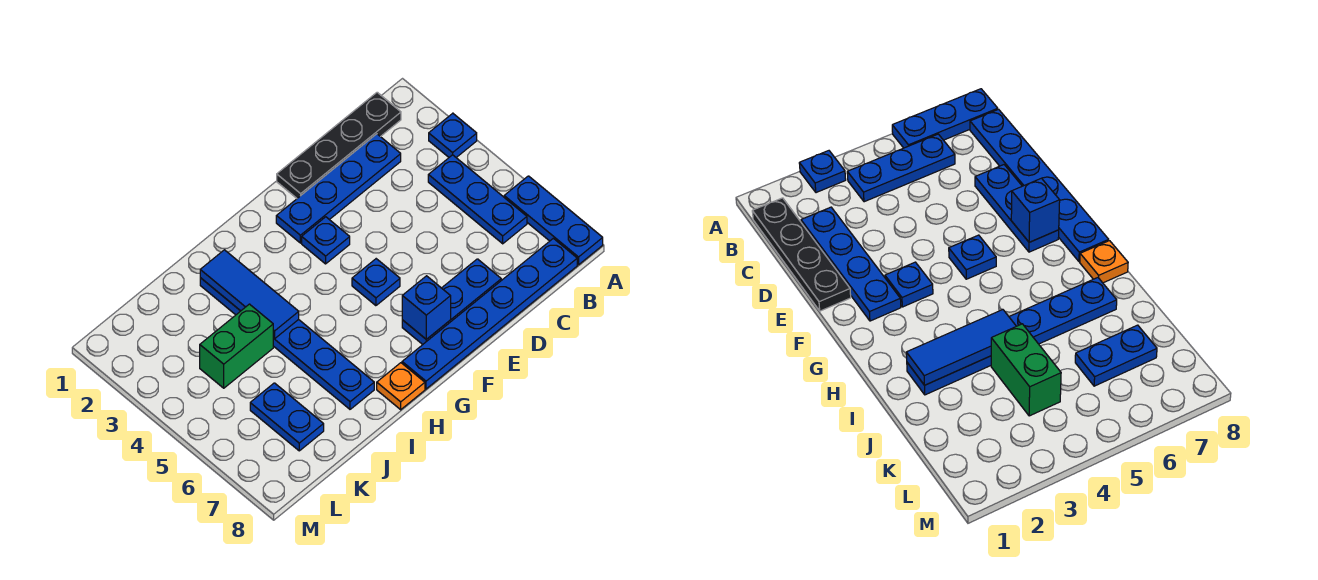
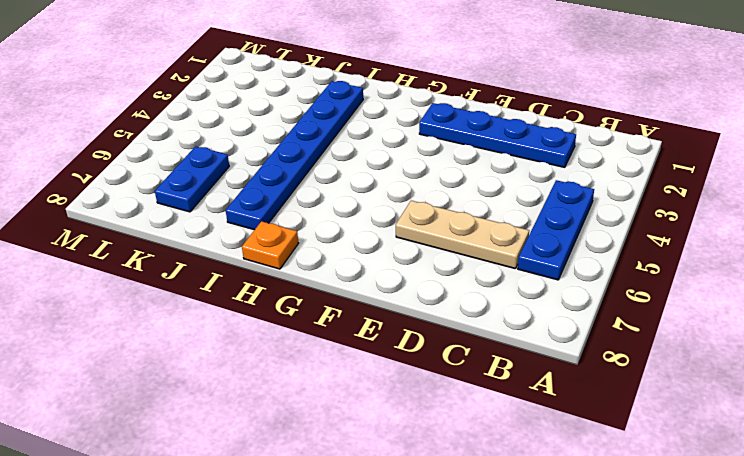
tan 1x3 plate [396,201,529,269] -> none
none -> blue 1x1 plate [429,113,477,157]
none -> blue 1x3 plate [504,176,603,265]
none -> black 1x4 plate [277,92,401,198]

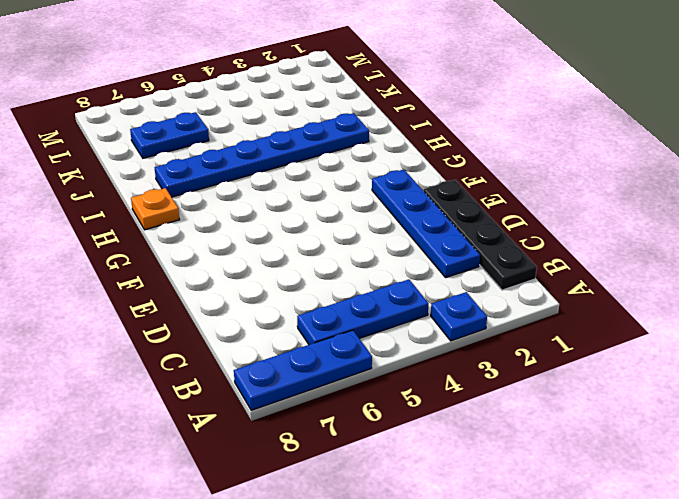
none -> blue 1x6 plate [402,238,577,389]
none -> blue 1x3 plate [402,259,501,344]
none -> blue 1x1 plate [302,217,350,264]

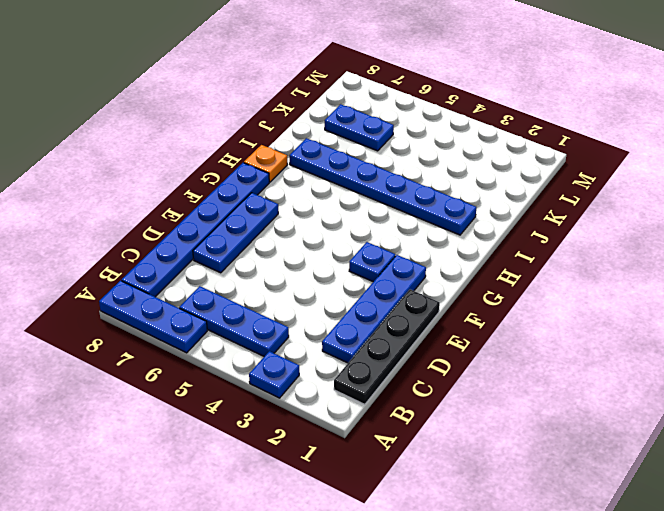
none -> blue 1x1 plate [352,259,400,306]
none -> green 1x2 brick [200,304,273,388]
none -> blue 1x1 brick [402,276,451,339]

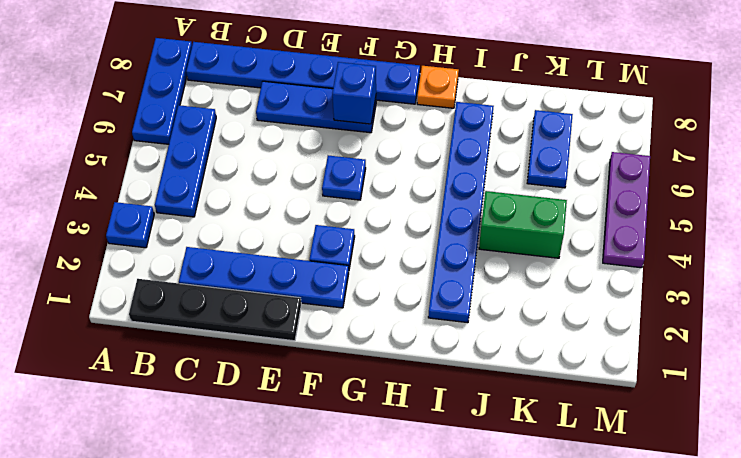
purple 1x3 plate [603,152,650,268] -> none
none -> blue 1x3 tile [200,250,299,339]

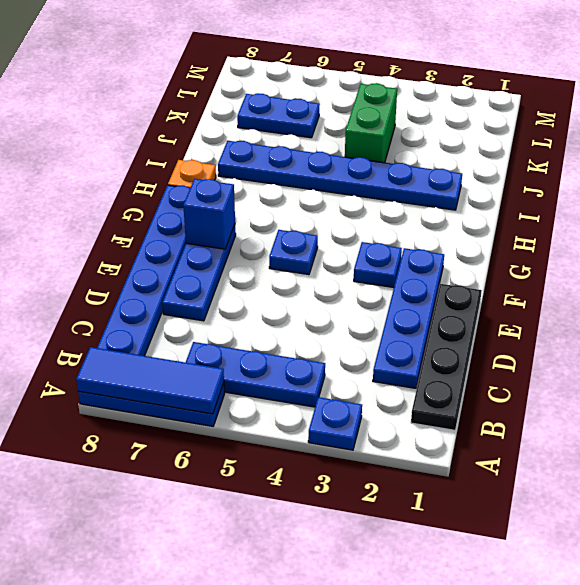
blue 1x3 tile [76,347,224,414] -> blue 1x3 tile moved to [200,250,299,339]

